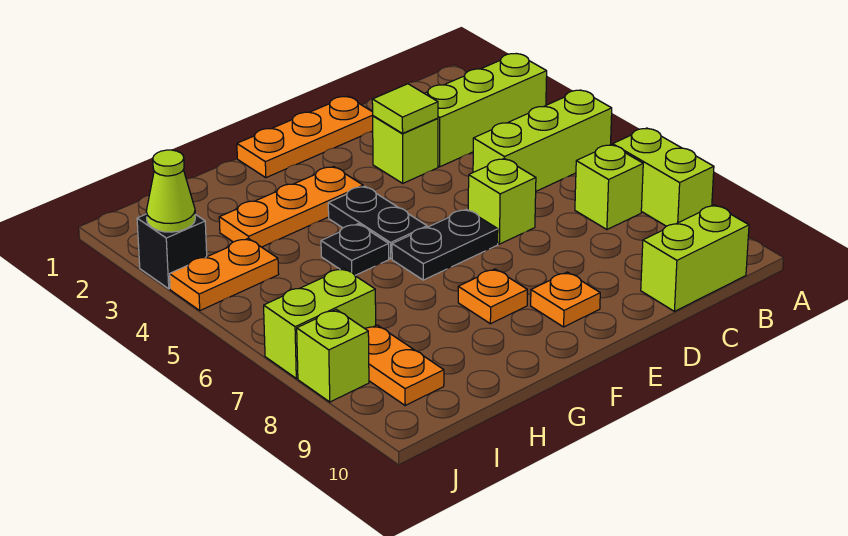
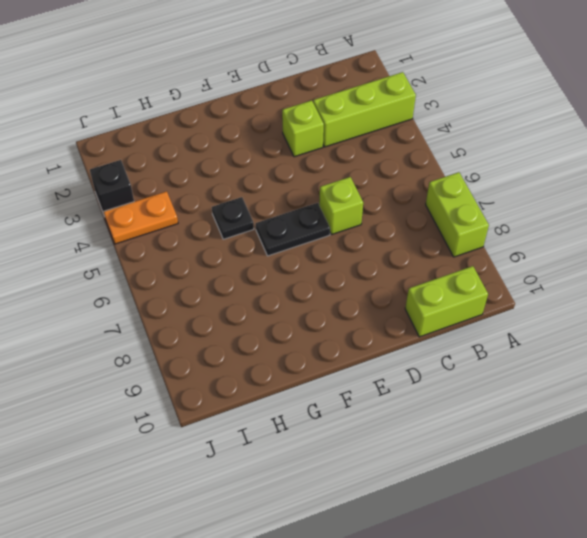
none -> lime 1x3 brick [473,90,612,191]
none -> lime 1x1 brick [575,145,643,230]
none -> orange 1x3 plate [237,97,373,178]

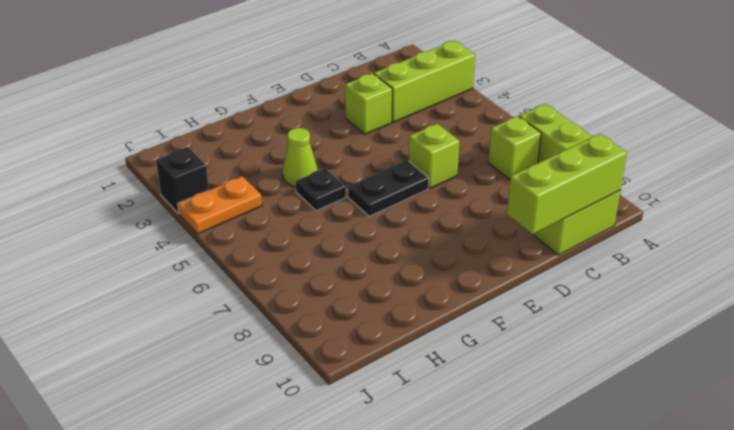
lime 1x3 brick [507,134,627,234] -> lime 1x3 brick moved to [473,90,612,191]
lime 1x1 cone [283,128,318,187] -> lime 1x1 cone moved to [146,150,195,232]
none -> orange 1x3 plate [237,97,373,178]
none -> orange 1x1 plate [531,272,600,327]
none -> orange 1x3 plate [219,167,363,247]

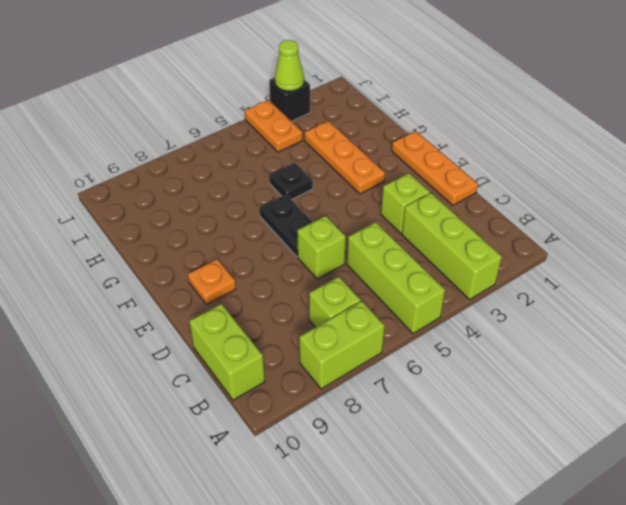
none -> black 1x2 plate [328,186,427,259]
none -> orange 1x1 plate [458,269,527,324]
none -> lime 1x2 brick [264,268,376,378]

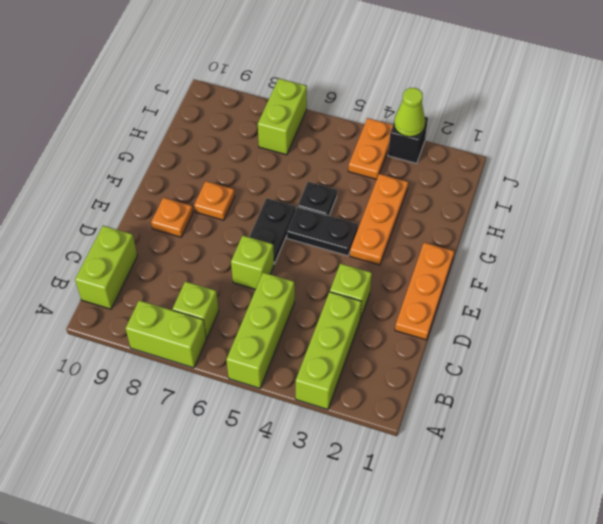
none -> orange 1x2 plate [365,325,444,405]
none -> lime 1x1 brick [297,310,369,402]
none -> lime 1x1 tile [372,84,438,133]

